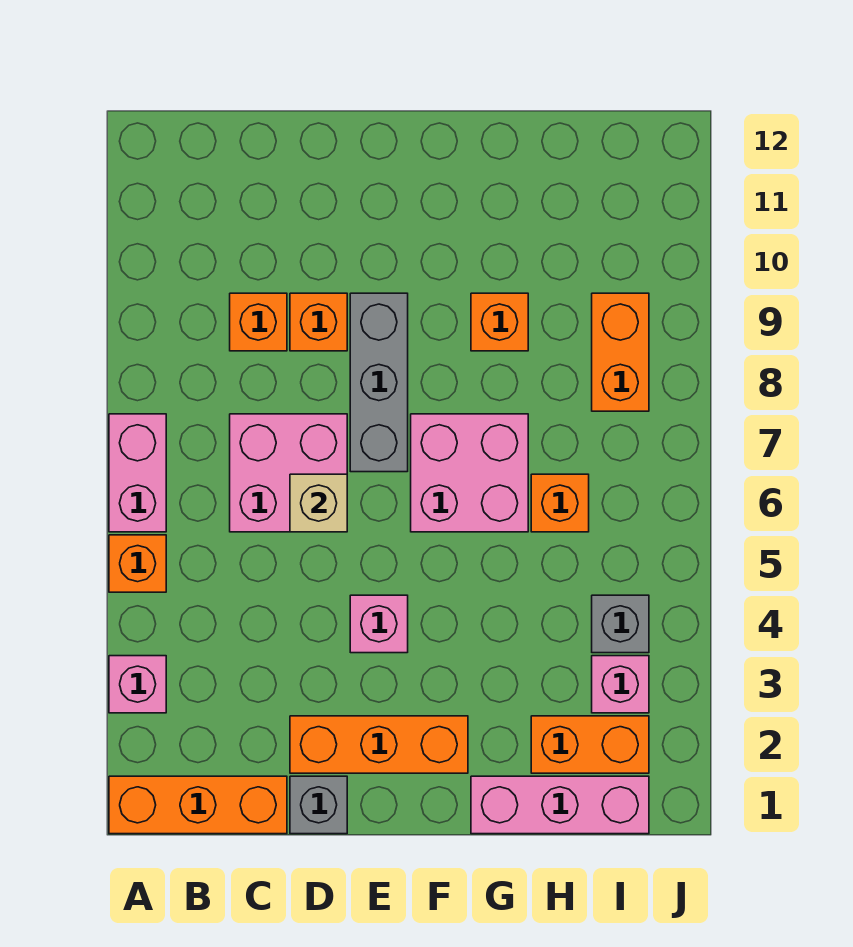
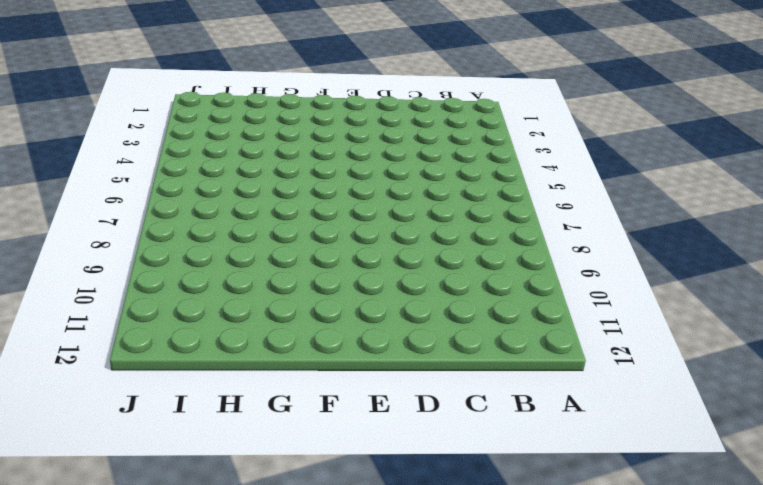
none -> orange 1x3 brick [109,776,287,834]
none -> pink 1x1 brick [109,656,166,713]
none -> orange 1x1 brick [109,535,166,592]

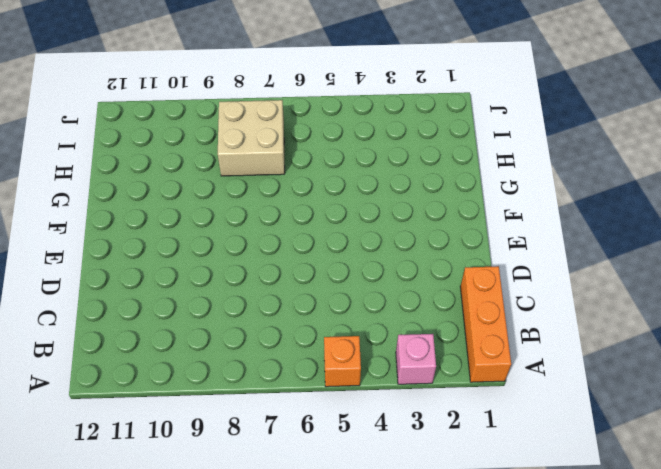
tan 2x2 brick [218,100,285,176] -> orange 1x2 brick [592,293,649,411]
none -> pink 1x2 brick [109,414,166,532]
none -> pink 2x2 brick [230,414,347,532]
none -> orange 1x1 brick [230,293,287,351]

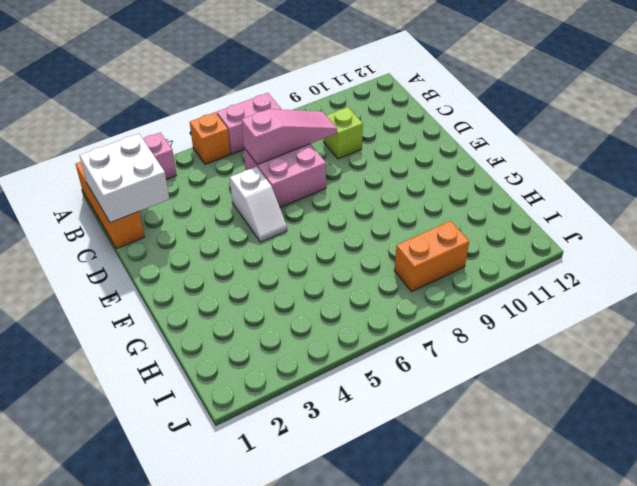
white 2x2 brick [79,134,169,223] -> none
pink 1x3 slope [242,109,337,165] -> none
lime 1x1 brick [324,107,363,159] -> orange 1x1 brick [230,293,287,351]
white 1x2 slope [230,167,287,242] -> none
none -> grey 1x1 brick [290,776,347,834]
none -> orange 1x3 brick [290,716,468,773]
none -> orange 1x1 brick [290,293,347,351]

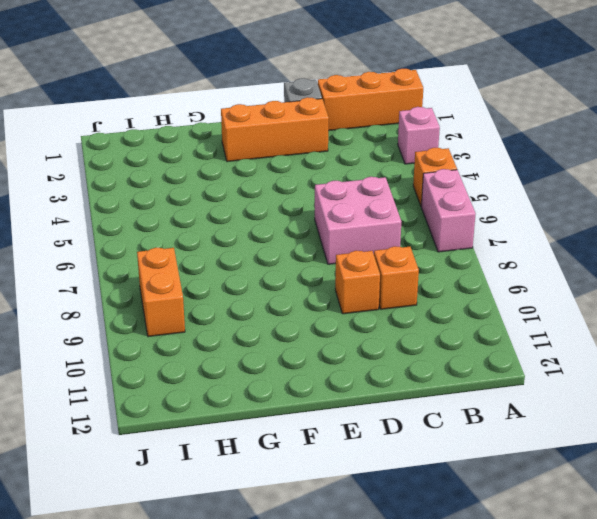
none -> pink 1x1 brick [350,595,408,653]
none -> grey 1x3 brick [350,293,408,472]
none -> pink 2x2 brick [411,414,528,532]

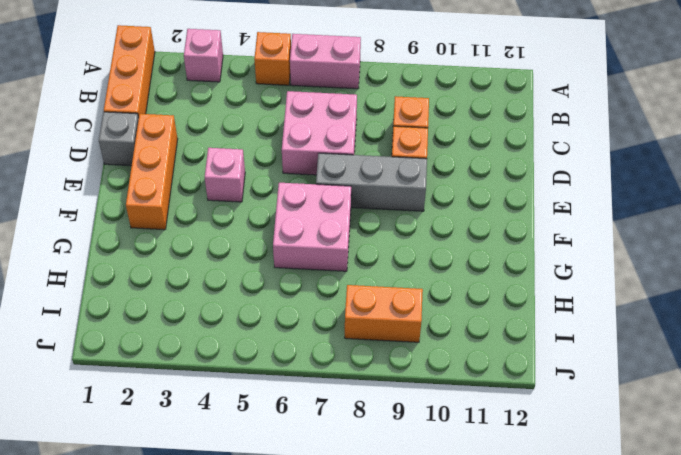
none -> pink 1x3 brick [471,776,649,834]
none -> orange 1x1 brick [471,293,528,351]
none -> orange 1x2 brick [531,716,649,773]

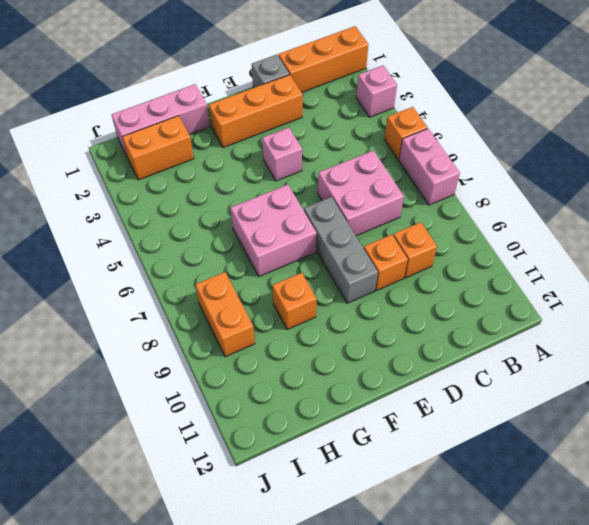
none -> orange 1x1 brick [531,474,589,532]
none -> pink 1x1 brick [592,656,649,713]
none -> grey 1x1 brick [592,595,649,653]

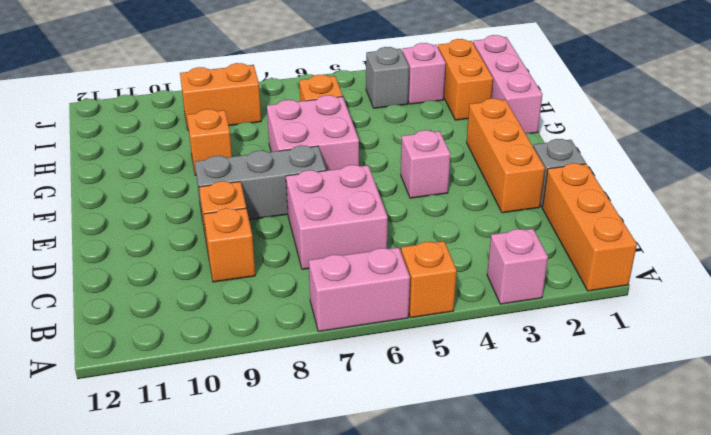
none -> tan 1x1 brick [290,474,347,532]

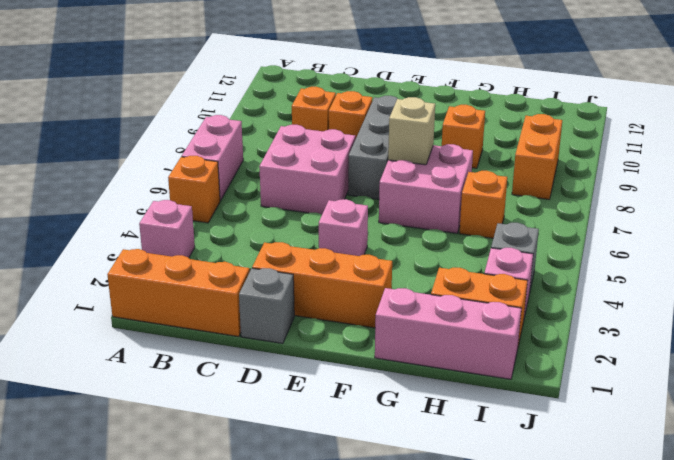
tan 1x1 brick [388,97,435,165] -> tan 1x1 brick moved to [290,474,347,532]

